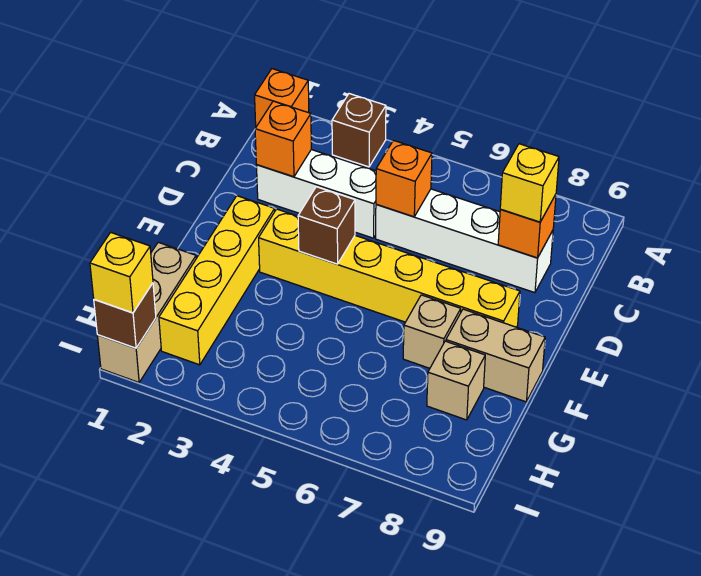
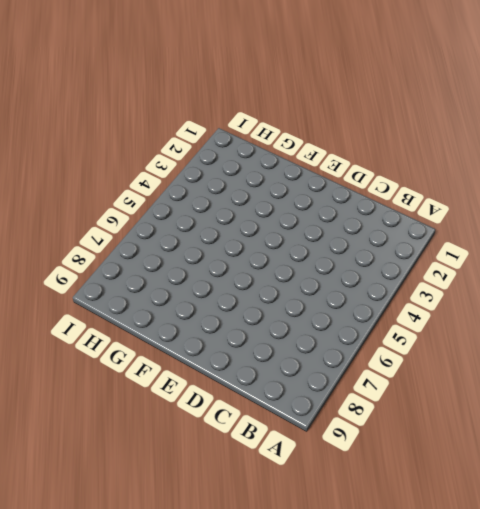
none -> orange 1x1 brick [255,69,309,127]
none -> brown 1x1 brick [332,94,386,167]
none -> white 1x3 brick [257,150,376,238]

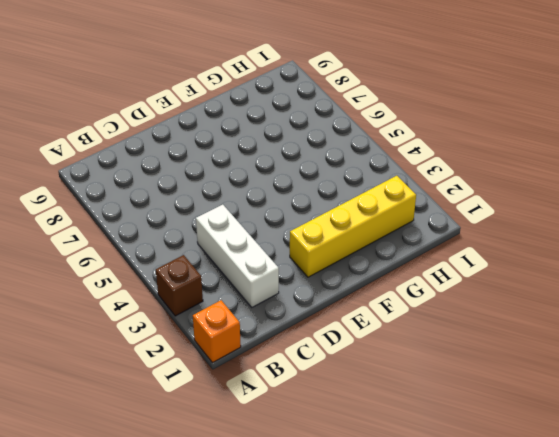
none -> white 1x4 brick [376,189,553,293]
none -> yellow 1x6 brick [259,209,520,327]
none -> tan 1x1 brick [403,295,461,368]

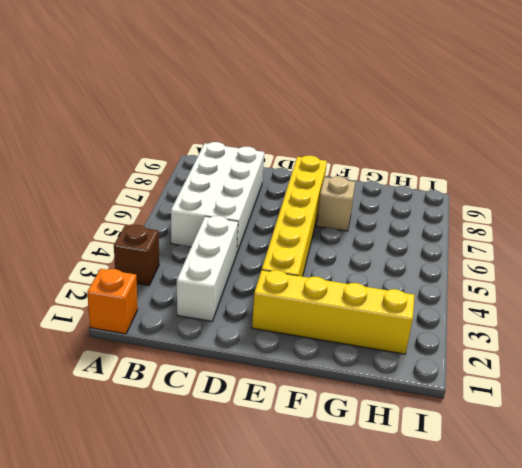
white 2x4 brick [171,142,264,252] -> white 1x4 brick [376,189,553,293]
none -> tan 1x2 brick [446,309,545,402]
none -> tan 1x3 brick [97,242,196,382]
none -> tan 1x1 brick [427,341,485,420]

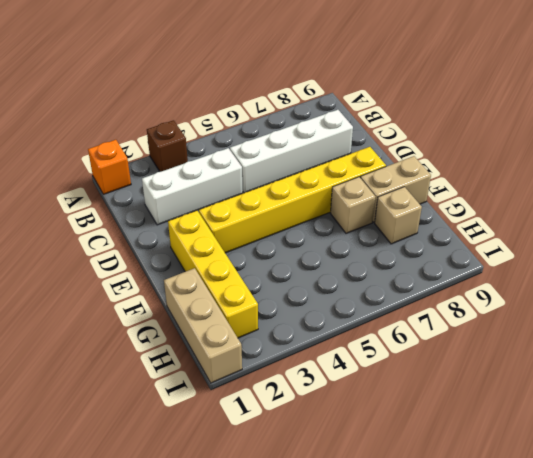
none -> orange 1x1 brick [255,101,311,177]
none -> orange 1x1 brick [376,141,432,217]
none -> orange 1x1 brick [498,194,556,258]

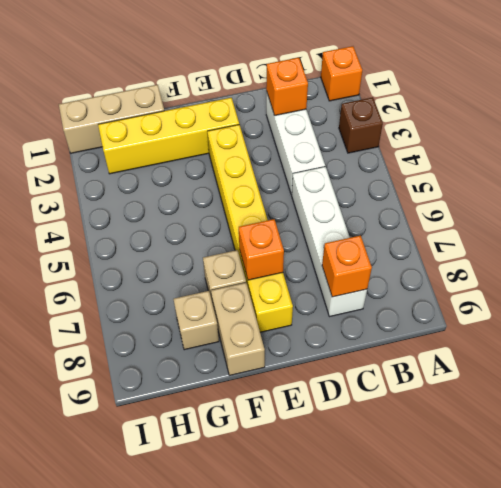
orange 1x1 brick [239,219,284,280] -> orange 1x1 brick moved to [376,141,432,217]
none -> brown 1x1 brick [298,187,355,264]
none -> brown 1x1 brick [94,283,156,348]
none -> yellow 1x1 brick [500,144,559,222]

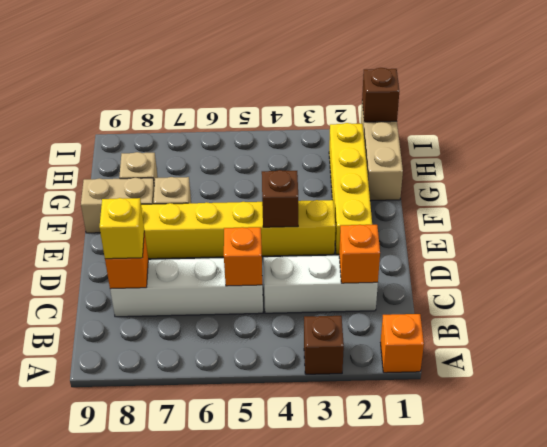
none -> yellow 1x1 brick [90,232,153,313]

